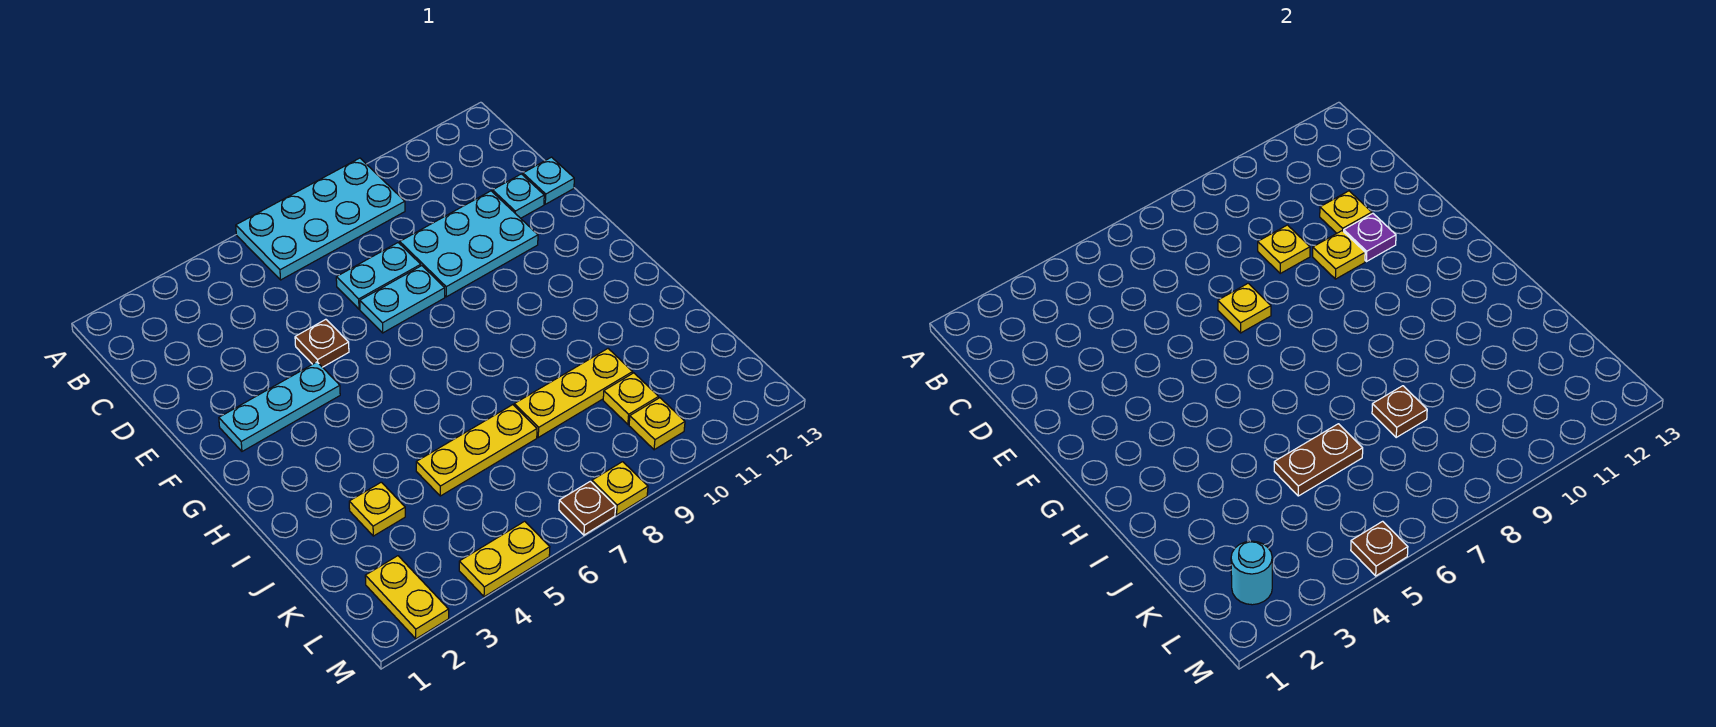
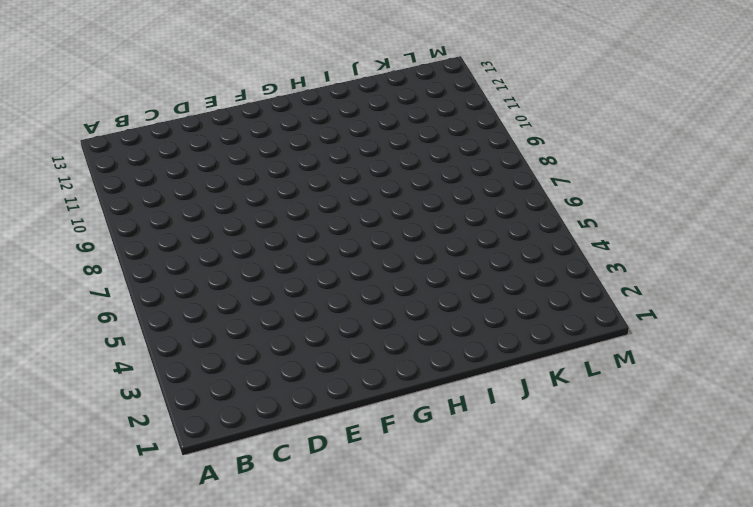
none -> cyan 2x4 plate [236,158,405,280]
none -> cyan 1x2 plate [336,243,421,309]
none -> cyan 2x3 plate [400,191,538,297]

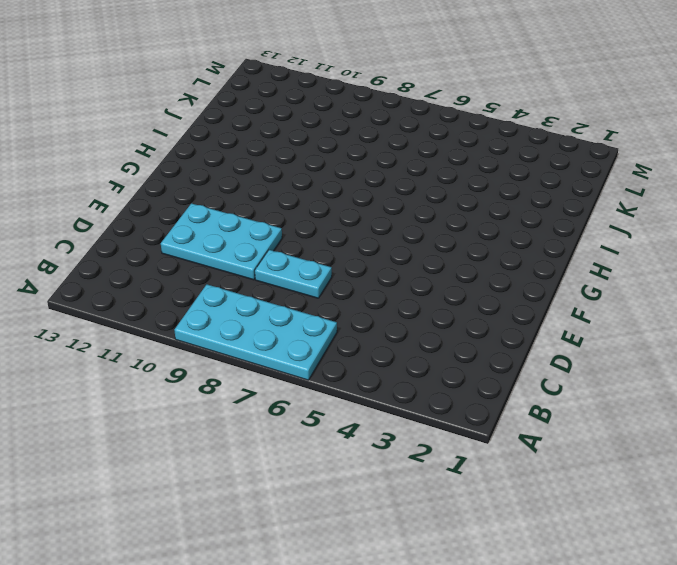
none -> cyan 1x1 plate [493,174,544,218]
none -> cyan 1x1 plate [523,157,574,204]
none -> brown 1x1 plate [295,319,349,367]

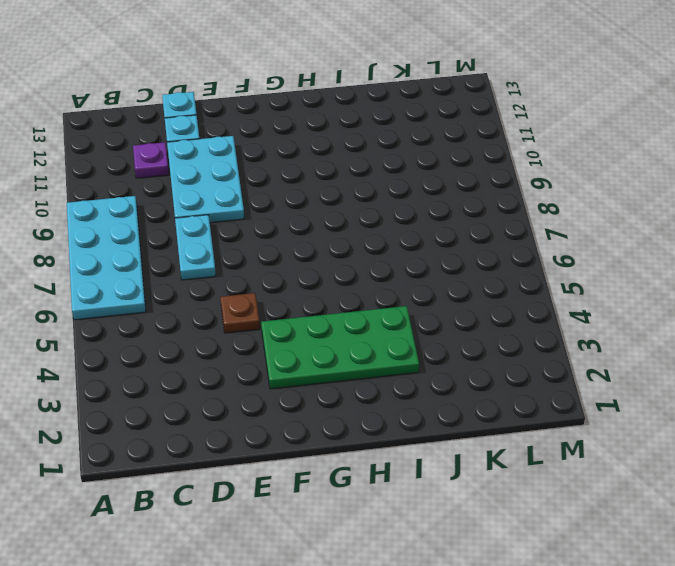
purple 1x1 plate [133,142,169,178] -> purple 1x1 plate moved to [1344,213,1396,262]
green 2x4 plate [261,306,419,389] -> cyan 1x3 plate [219,362,340,451]
none -> cyan 1x2 plate [360,266,445,333]
none -> yellow 1x1 plate [349,482,405,536]
none -> yellow 1x3 plate [416,405,537,496]

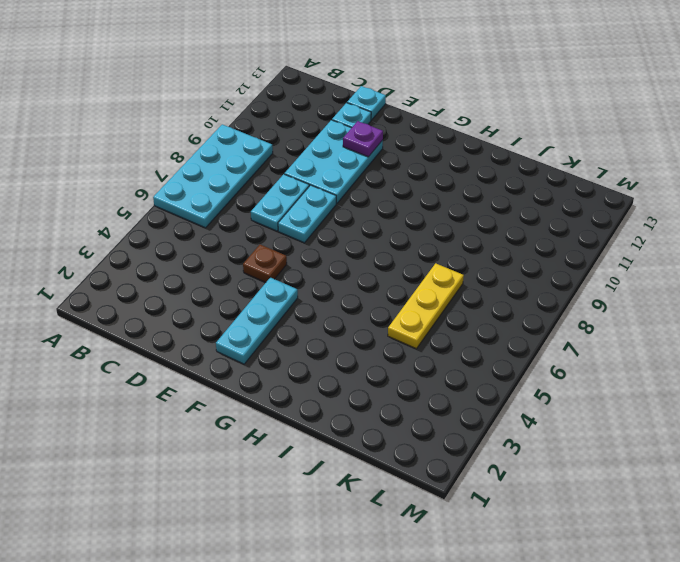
none -> yellow 1x1 plate [349,482,405,536]
none -> yellow 1x3 plate [514,349,633,437]
none -> yellow 1x1 plate [603,373,659,424]

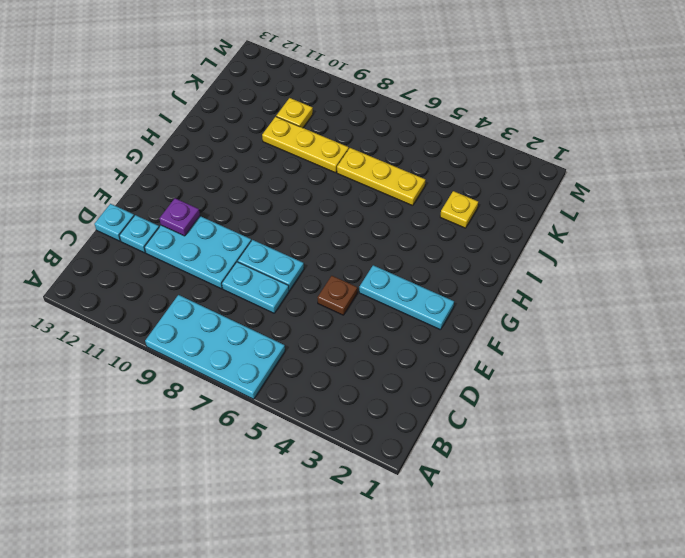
none -> yellow 1x2 plate [365,556,449,639]
none -> yellow 1x1 plate [629,398,685,450]
none -> yellow 1x2 plate [459,521,550,597]

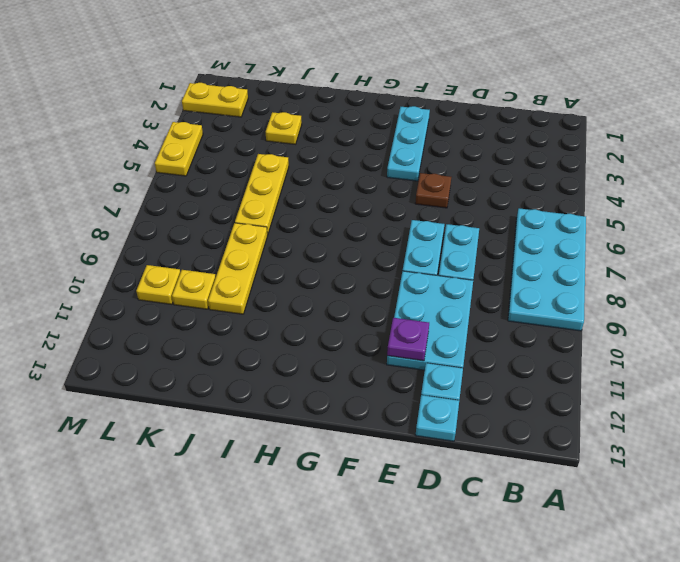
none -> brown 1x1 plate [559,481,616,535]
none -> yellow 1x1 plate [592,462,648,515]
none -> yellow 1x1 plate [1258,225,1310,273]

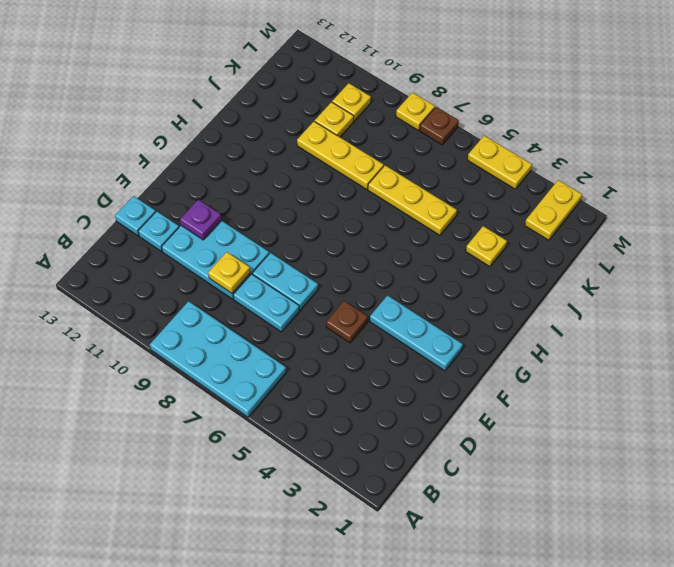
none -> yellow 1x1 plate [1320,191,1372,233]
none -> yellow 1x1 plate [1218,283,1271,333]
none -> yellow 1x1 plate [1313,231,1365,279]

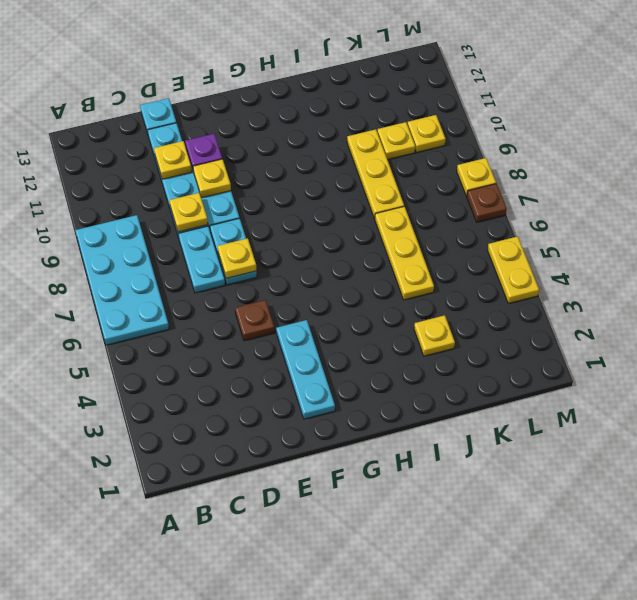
none -> yellow 1x2 plate [365,556,449,639]
none -> brown 1x2 plate [1274,424,1363,496]
none -> brown 1x1 plate [1372,386,1427,437]

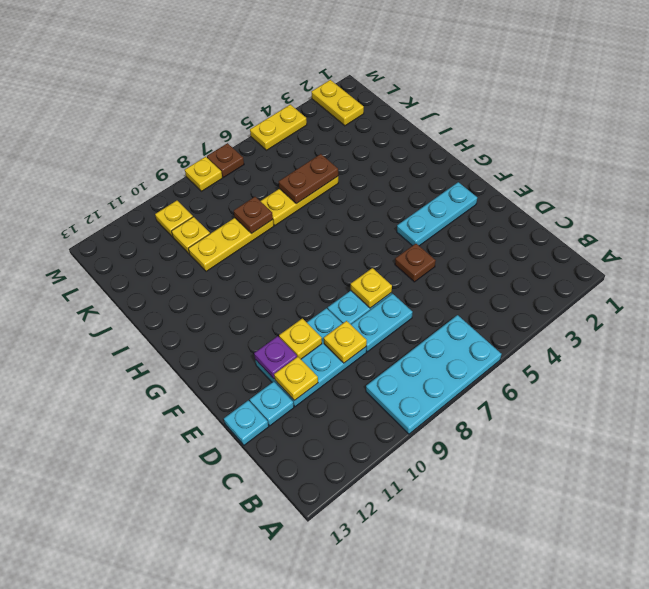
none -> yellow 1x1 plate [349,482,405,536]
none -> cyan 1x1 round brick [1231,541,1272,605]
none -> brown 1x1 plate [1351,521,1408,576]

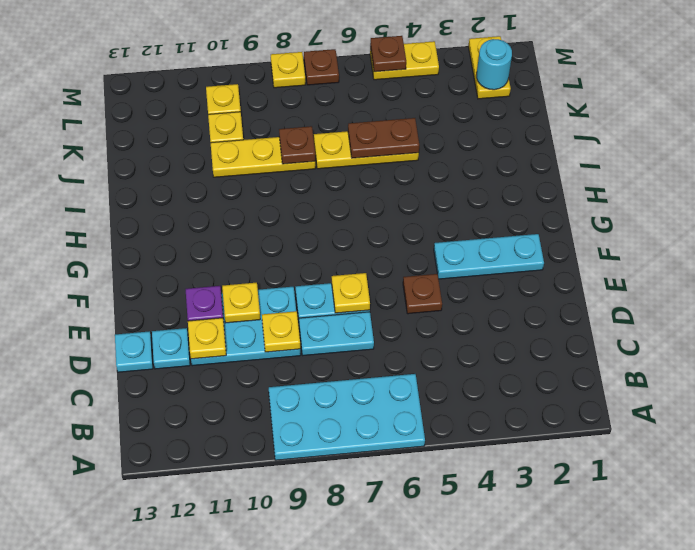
none -> yellow 1x1 plate [349,482,405,536]

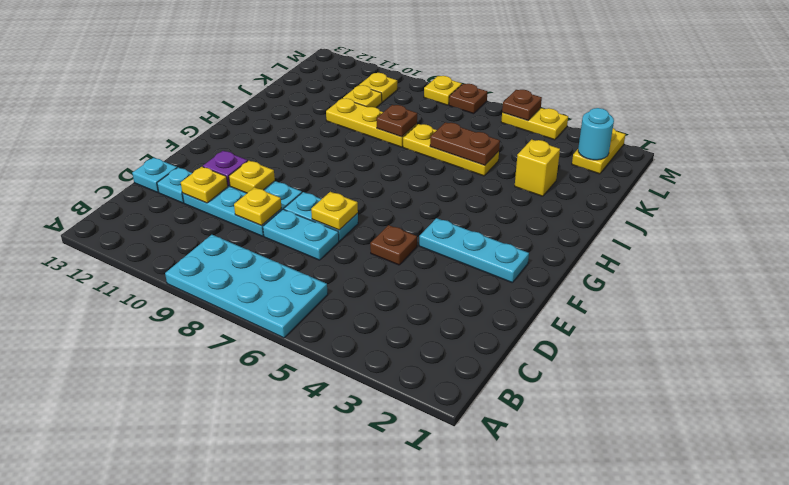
yellow 1x1 brick [515,139,560,196] -> yellow 1x1 plate [349,482,405,536]

